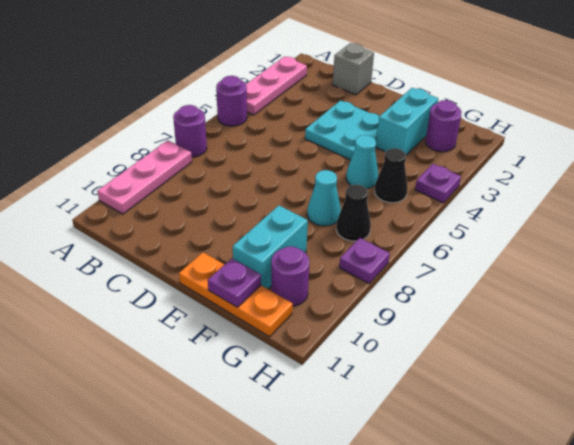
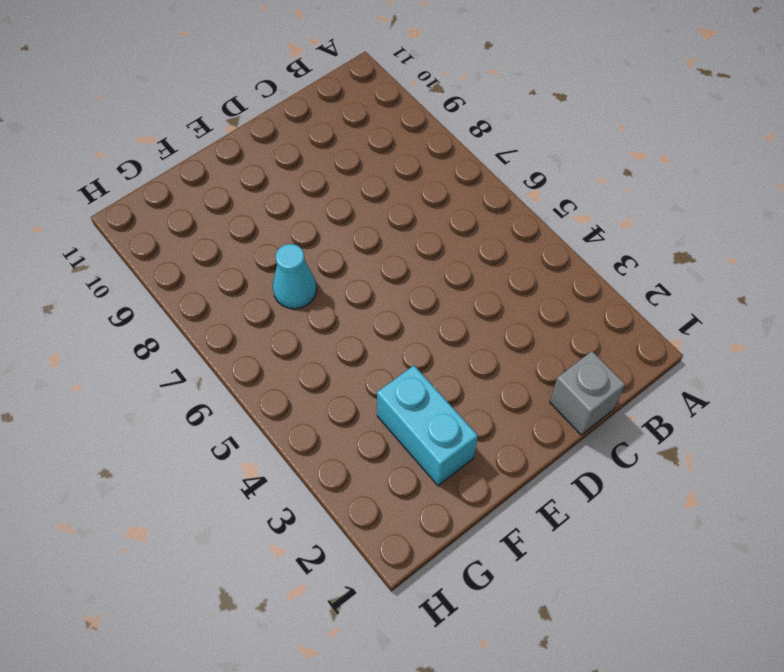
none -> pink 1x3 plate [246,57,307,115]
none -> purple 1x1 round brick [216,76,247,126]
none -> purple 1x1 round brick [173,105,207,157]

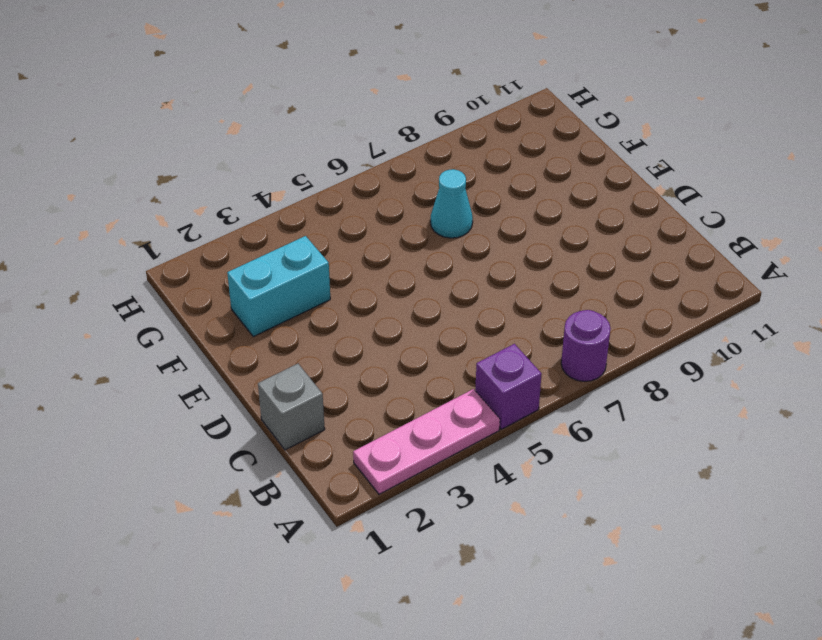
purple 1x1 brick [475,344,542,429] -> purple 1x1 round brick [216,76,247,126]
none -> pink 1x3 plate [98,140,192,214]
none -> cyan 2x2 plate [305,100,380,160]
none -> orange 1x3 plate [179,253,293,337]

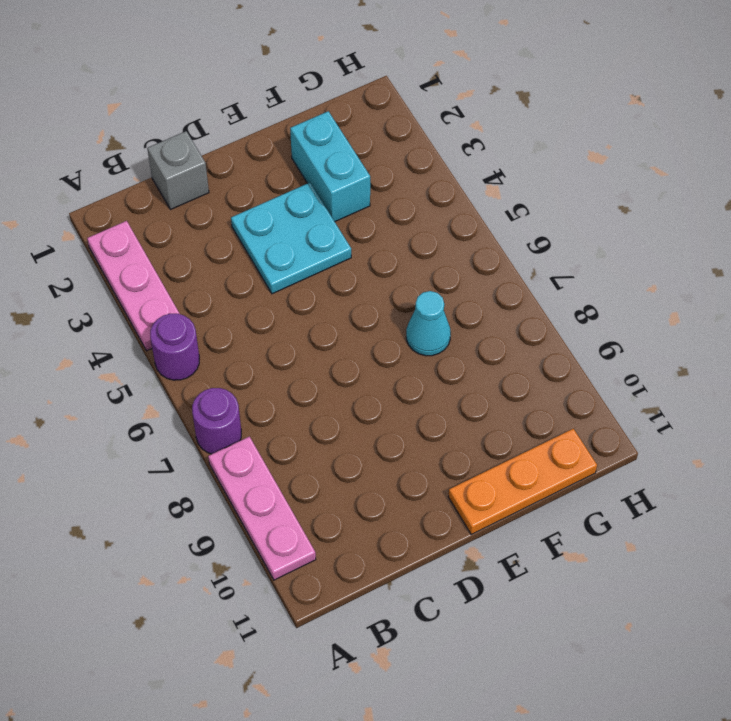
none -> cyan 1x1 cone [346,135,379,189]
none -> cyan 1x2 brick [233,205,308,289]
none -> purple 1x1 round brick [425,100,462,152]

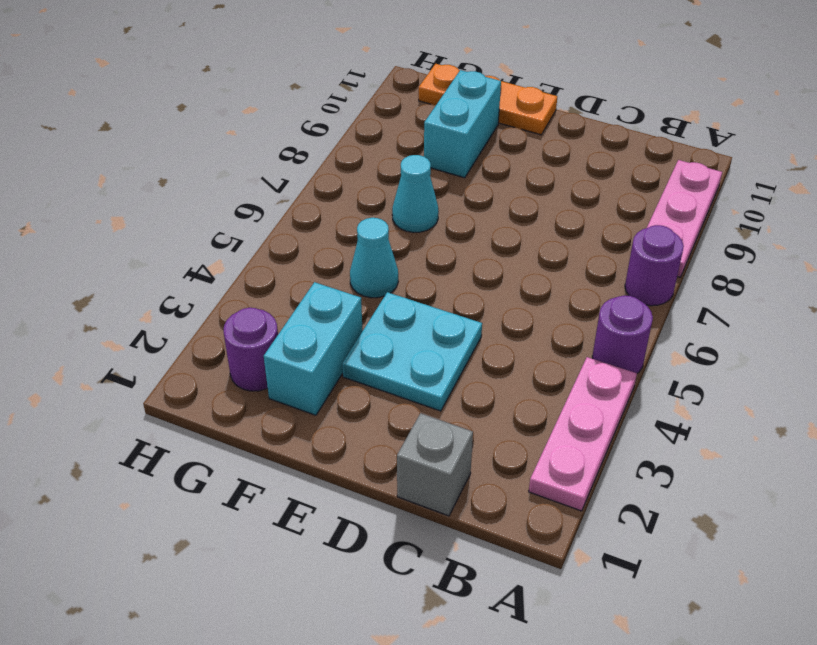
none -> black 1x1 cone [374,148,408,203]
none -> black 1x1 cone [336,185,371,241]
none -> purple 1x1 round brick [271,246,310,306]

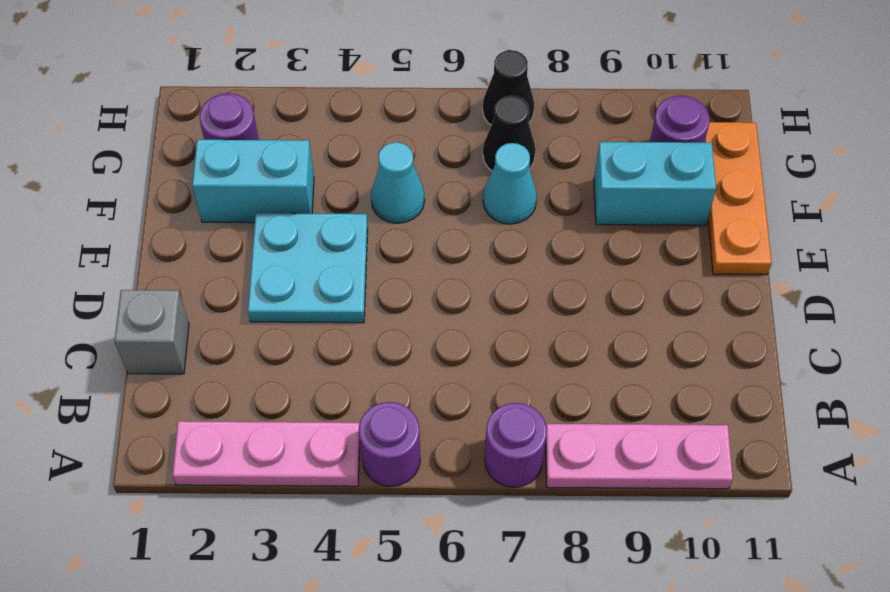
black 1x1 cone [483,50,534,125] -> black 1x1 cone moved to [374,148,408,203]
none -> purple 1x1 plate [415,164,461,203]
none -> purple 1x1 plate [339,238,390,283]
none -> purple 1x1 plate [208,258,261,307]

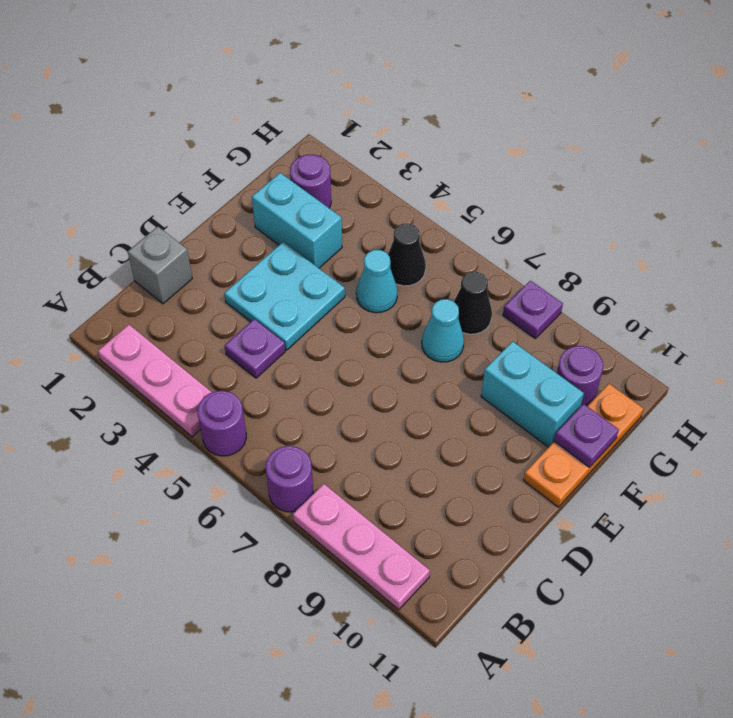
purple 1x1 plate [225,319,285,378] -> purple 1x1 plate moved to [415,164,461,203]

